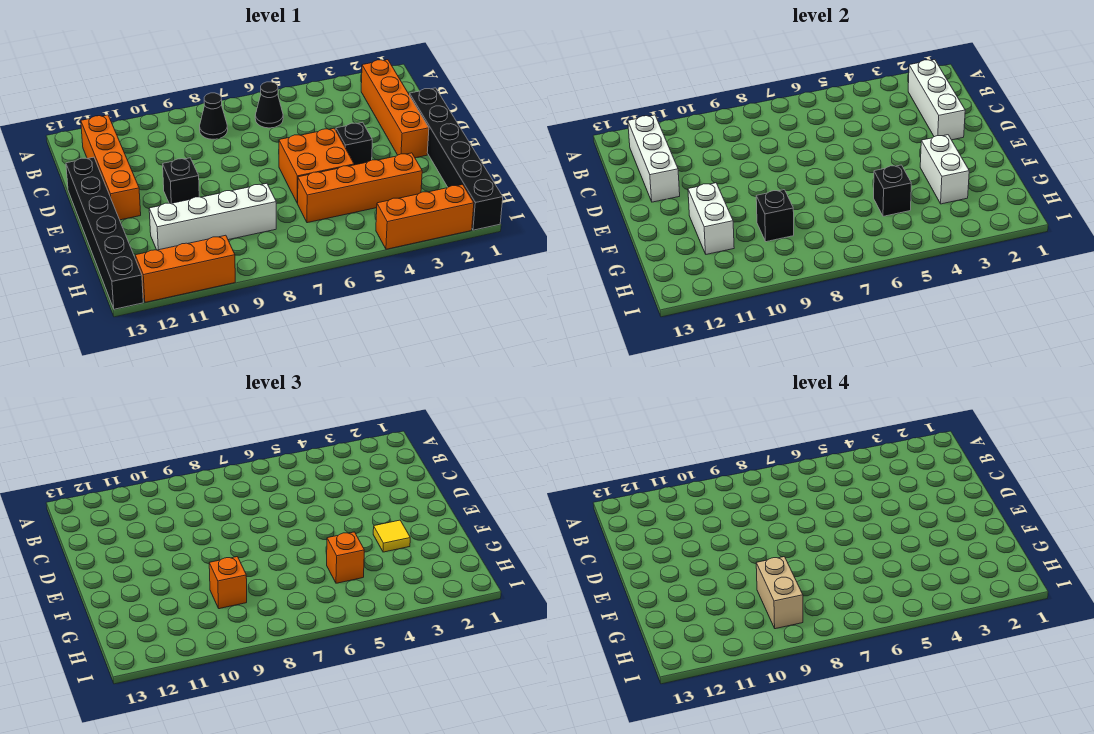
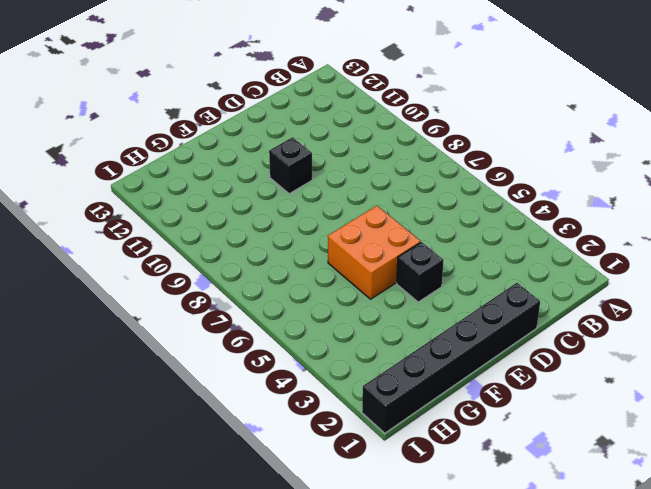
none -> orange 1x4 brick [361,60,429,158]
none -> black 1x1 cone [255,82,283,128]
none -> black 1x1 cone [200,93,228,139]

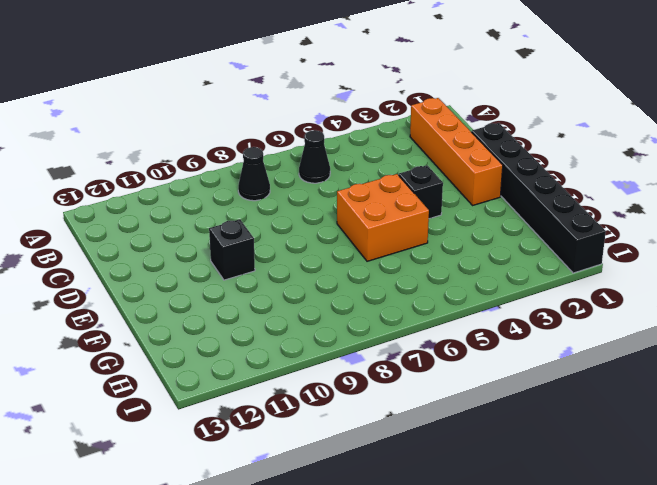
none -> orange 1x4 brick [81,115,141,220]
none -> black 1x6 brick [66,157,143,309]
none -> orange 1x4 brick [298,153,422,223]

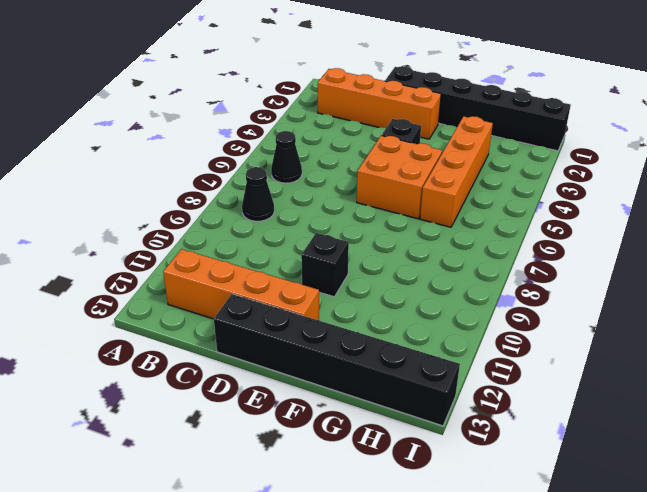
none -> white 1x4 brick [149,183,276,250]
none -> orange 1x3 brick [376,185,474,249]
none -> orange 1x3 brick [135,235,235,302]

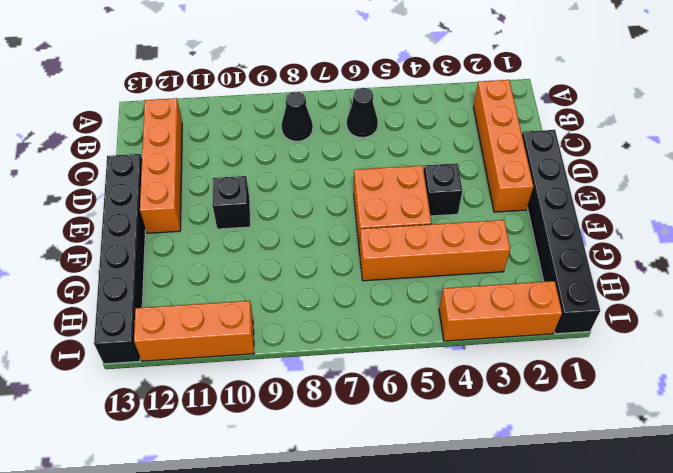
none -> white 1x4 brick [149,183,276,250]
none -> white 1x3 brick [908,60,965,140]
none -> white 1x3 brick [628,115,680,202]

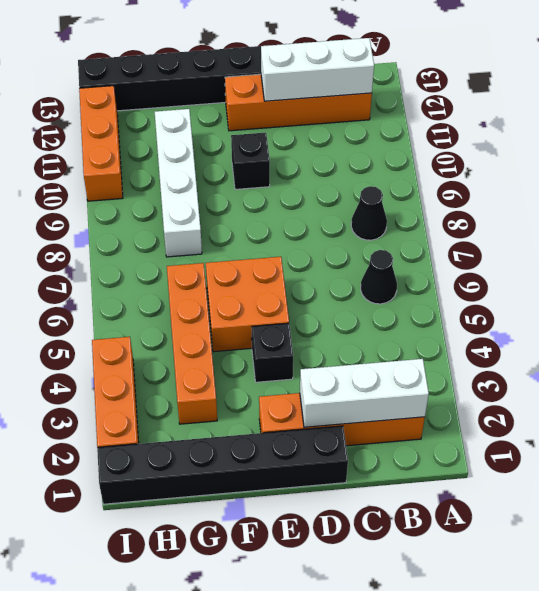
none -> white 1x2 brick [920,135,969,204]
none -> white 1x2 brick [688,183,734,254]
none -> black 1x1 brick [874,165,911,216]

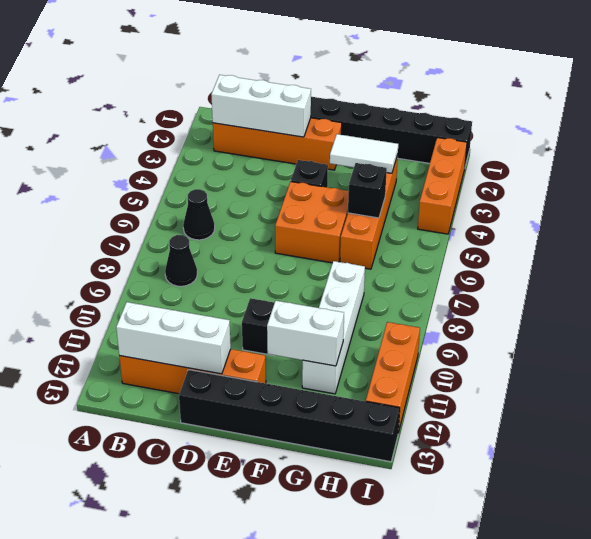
white 1x2 tile [330,134,398,173] -> white 1x2 brick [920,135,969,204]
none -> black 1x1 brick [756,190,794,242]
none -> yellow 1x1 tile [373,520,410,552]
none -> orange 1x1 brick [327,532,364,583]

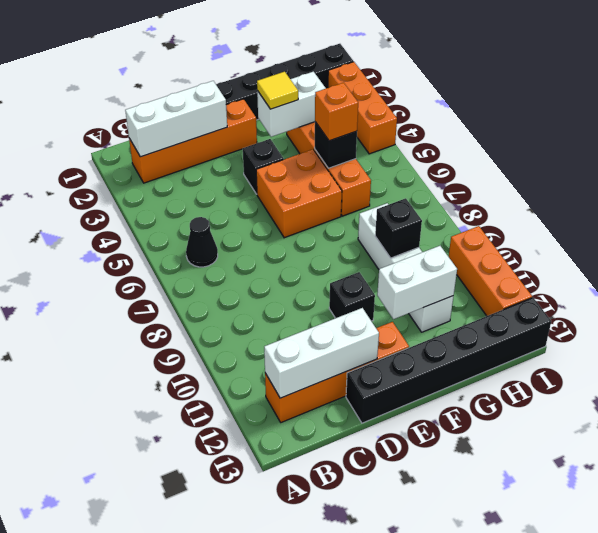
none -> black 1x1 cone [200,93,228,139]
none -> orange 1x1 brick [209,557,247,609]
none -> tan 1x2 brick [756,557,803,629]

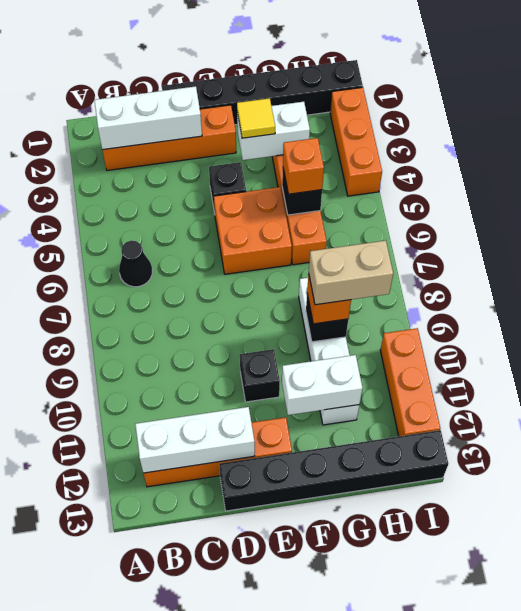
none -> black 1x1 cone [200,93,228,139]

